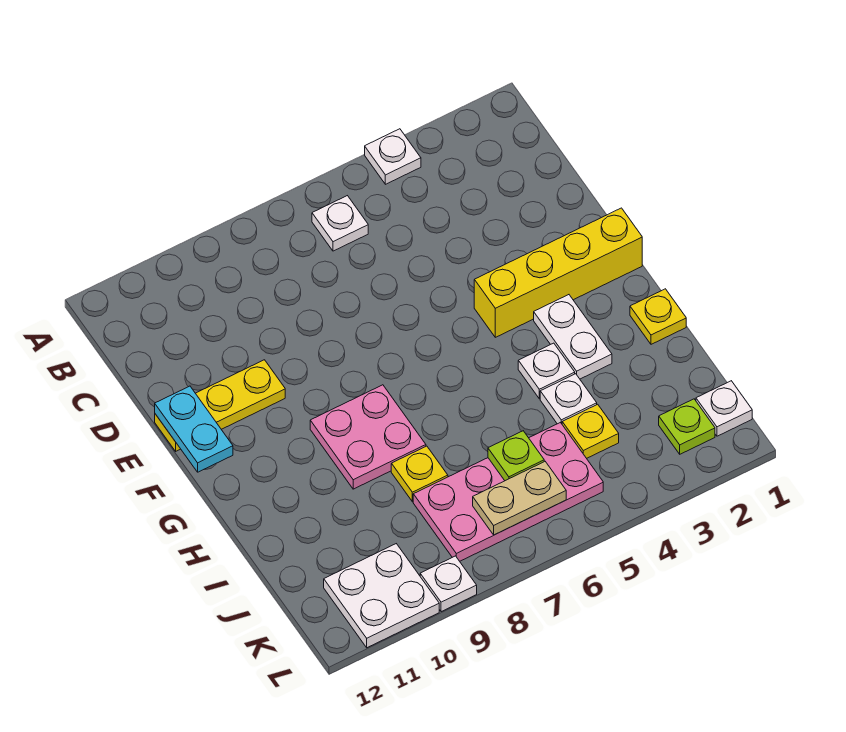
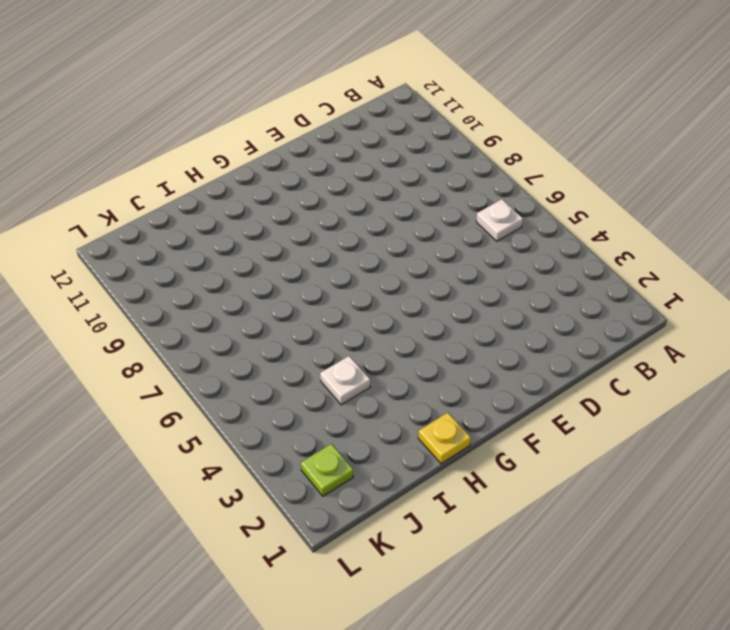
none -> white 1x1 plate [365,129,421,184]
none -> yellow 1x3 plate [155,360,285,451]
none -> yellow 1x4 brick [474,208,642,337]

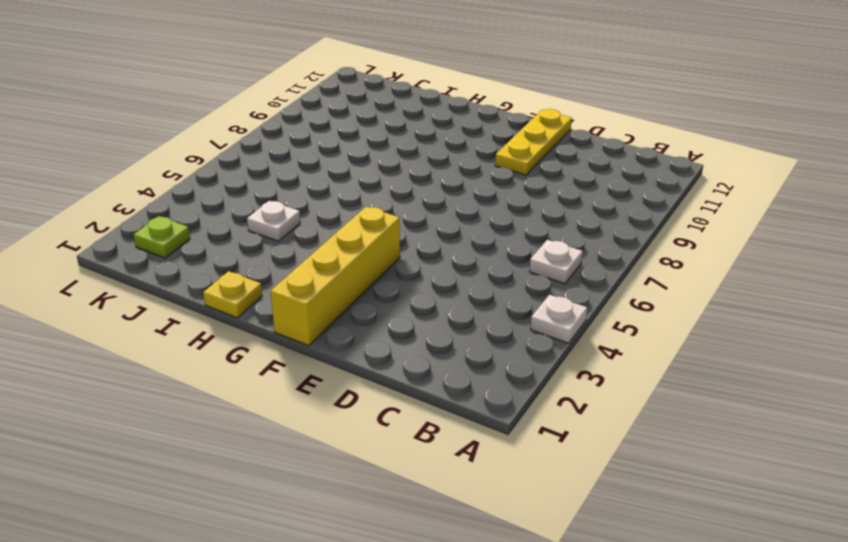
none -> white 1x2 plate [534,295,612,379]
none -> pink 2x2 plate [310,385,426,489]
none -> white 1x1 plate [518,343,575,399]

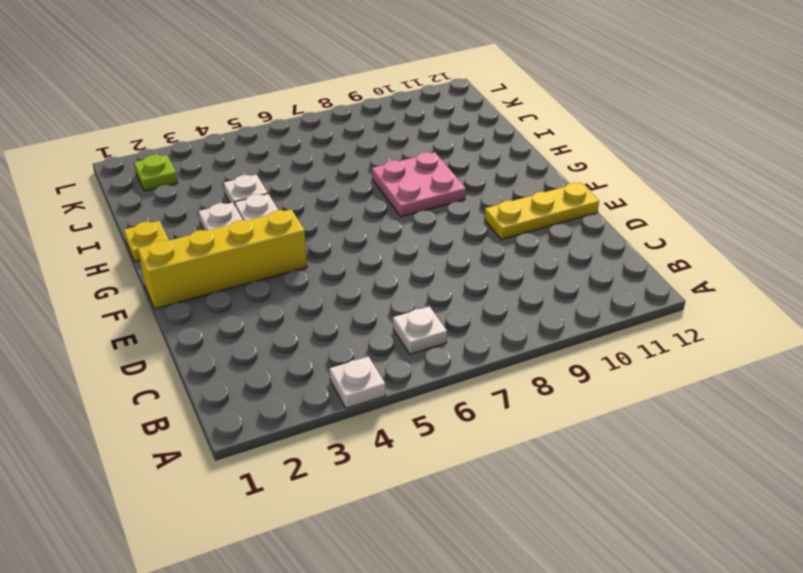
none -> yellow 1x1 plate [391,446,448,502]
none -> yellow 1x1 plate [562,404,619,458]
none -> pink 2x4 plate [413,423,603,561]

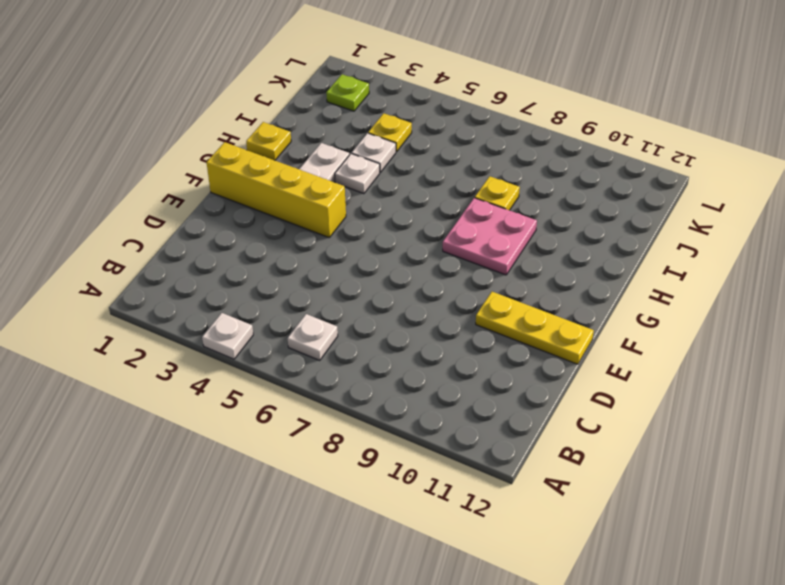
none -> pink 2x4 plate [413,423,603,561]
none -> white 1x1 plate [696,381,752,436]
none -> white 2x2 plate [324,544,439,648]

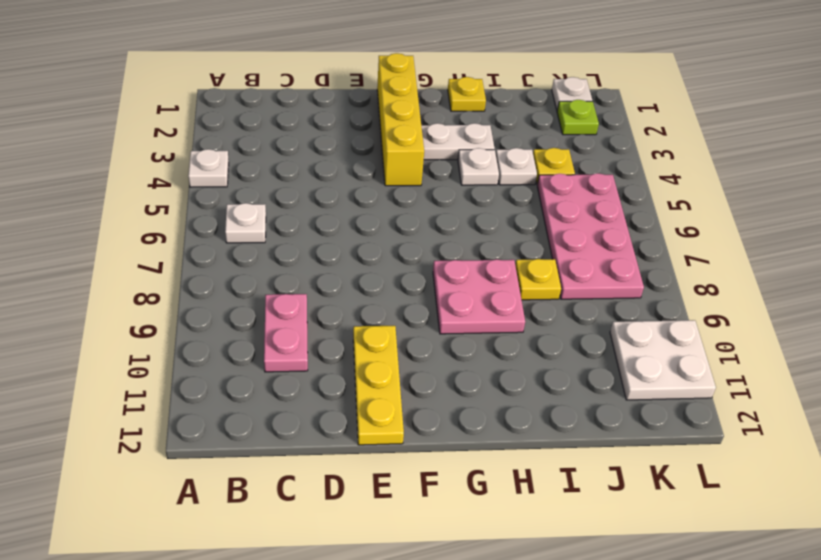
pink 1x2 plate [264,294,308,372] -> none
none -> white 1x1 plate [420,556,477,612]
none -> cyan 1x2 plate [155,386,233,472]
none -> lime 1x1 plate [488,431,544,481]

